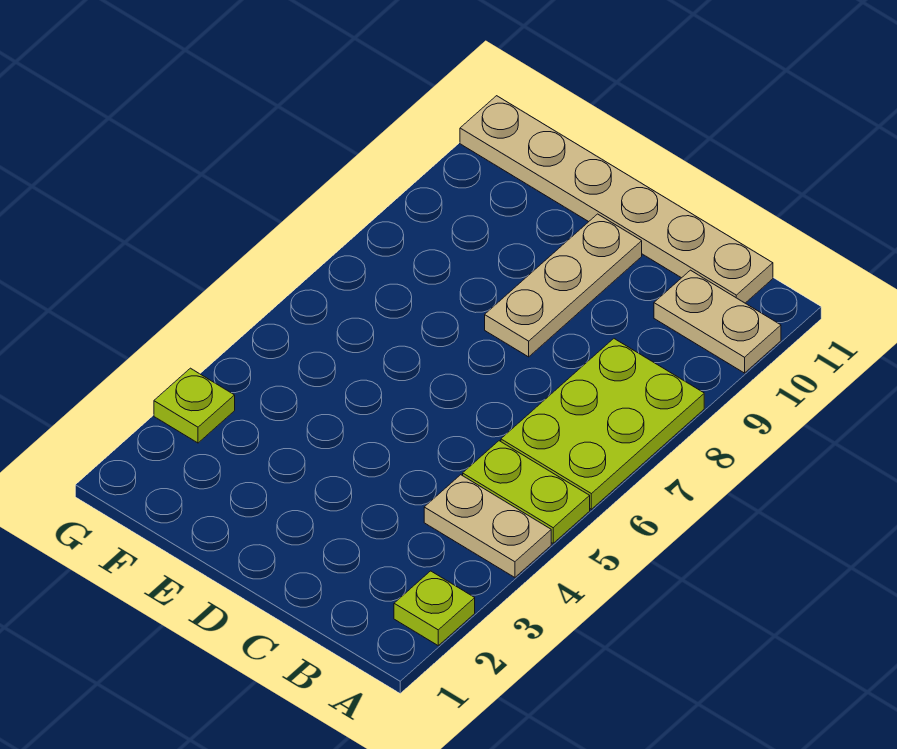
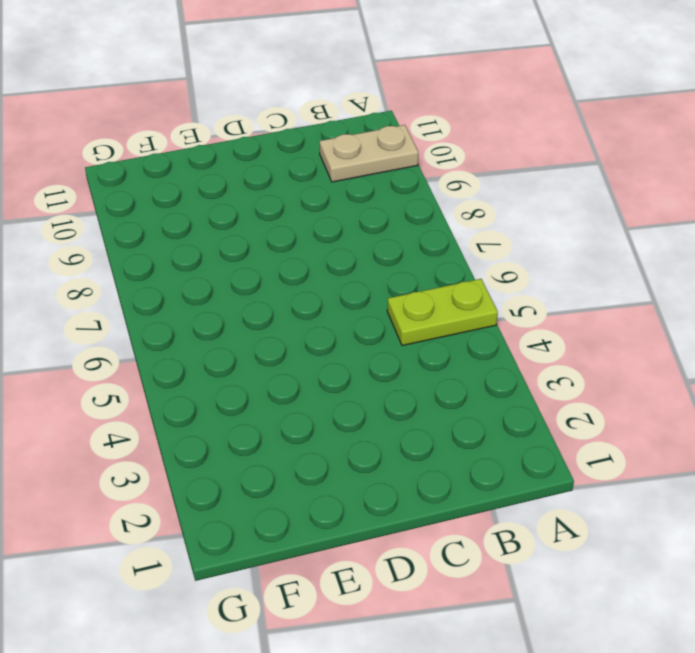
none -> lime 1x1 plate [394,571,475,645]
none -> tan 1x2 plate [424,475,551,577]

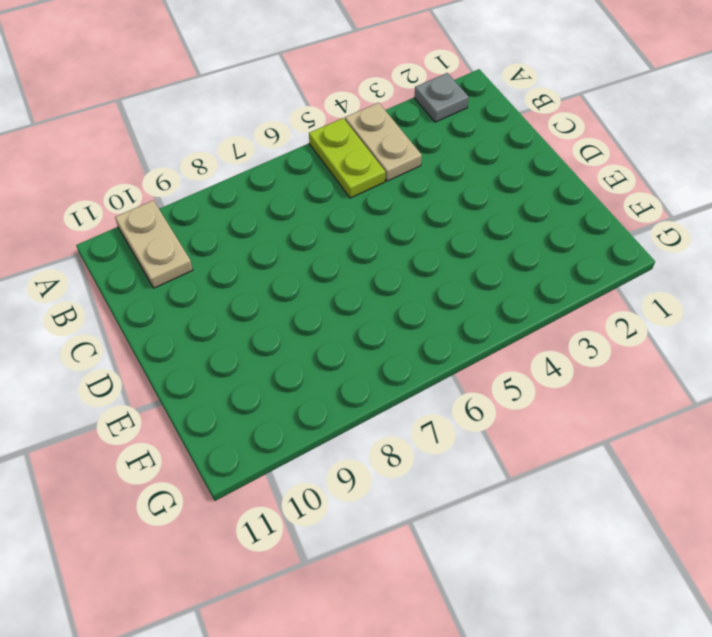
grey 1x1 plate [414,73,469,122] -> lime 1x1 plate [394,571,475,645]
none -> lime 2x3 plate [501,339,704,509]
none -> tan 1x6 plate [460,96,773,303]

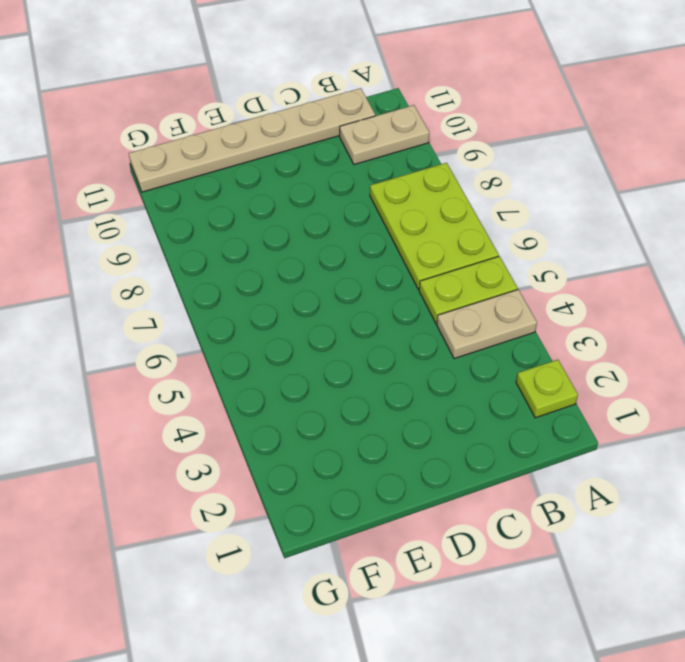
none -> tan 1x3 plate [485,214,642,357]
none -> lime 1x1 plate [154,368,235,443]

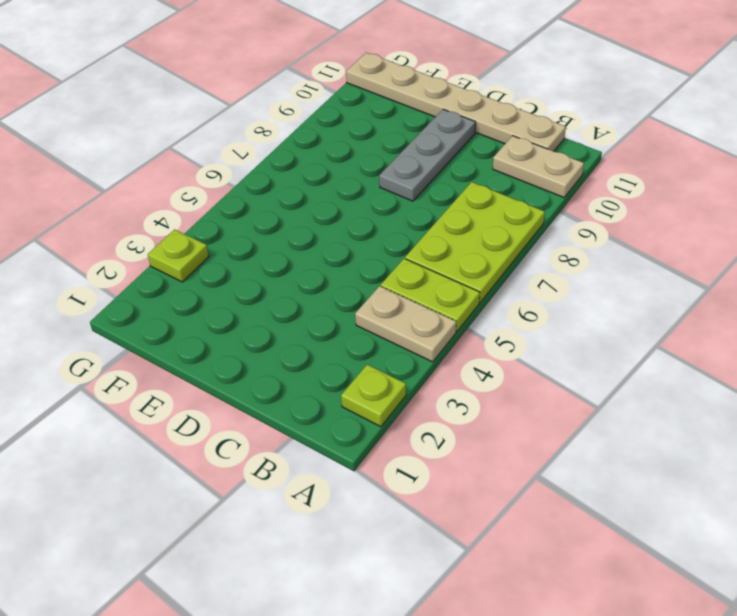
grey 1x3 plate [379,109,476,201] -> tan 1x3 plate [485,214,642,357]

